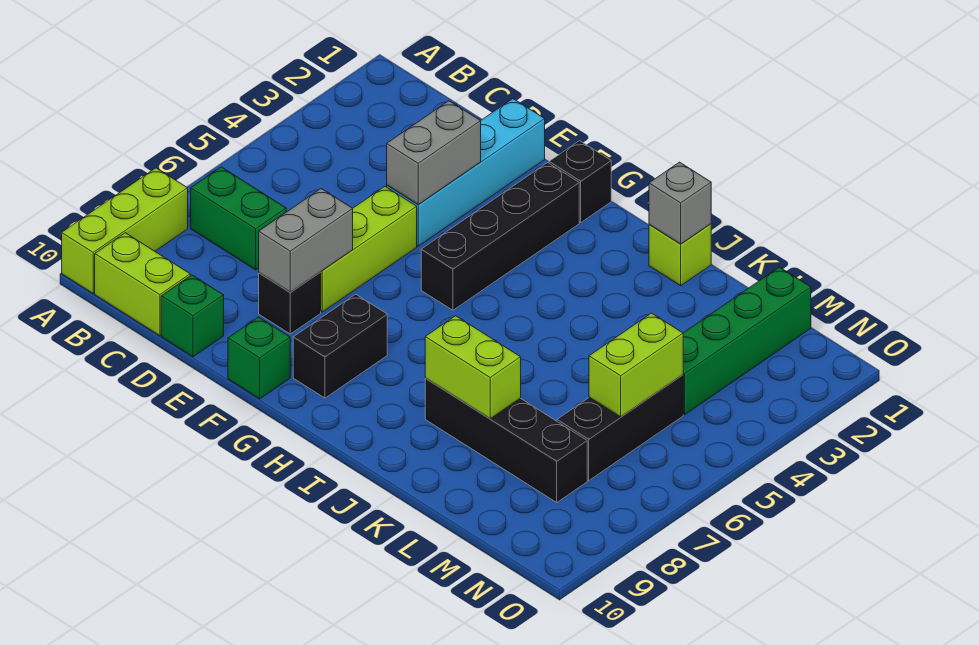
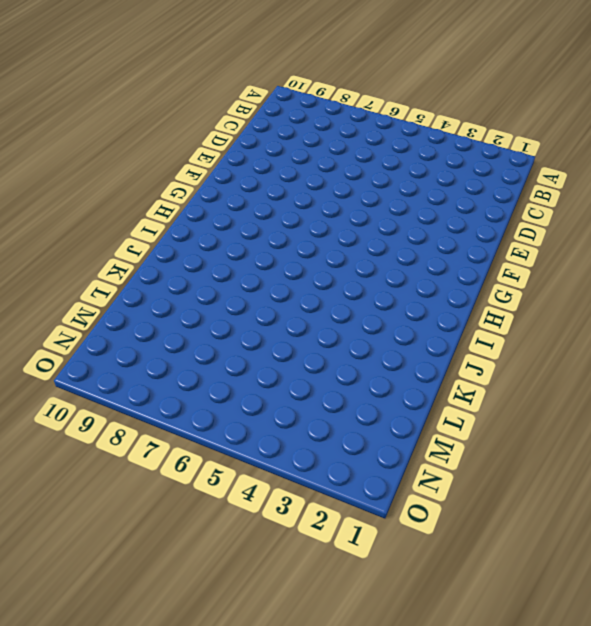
none -> lime 1x3 brick [62,168,188,293]
none -> green 1x2 brick [191,167,286,270]
none -> lime 1x2 brick [95,233,190,336]

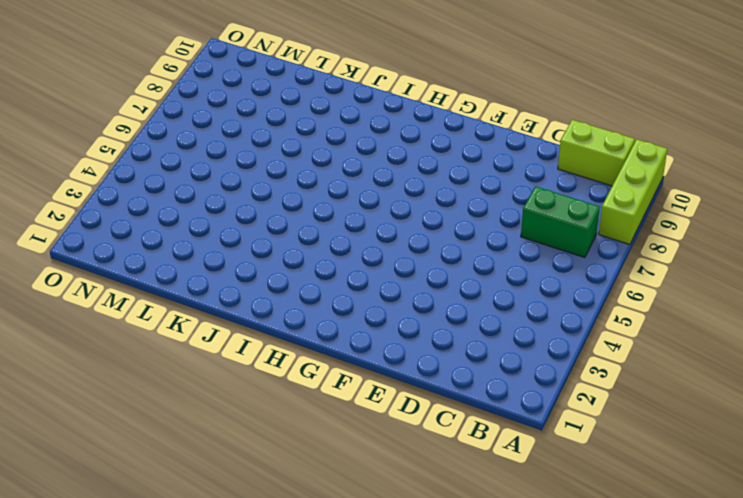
none -> green 1x1 brick [161,275,224,357]
none -> cyan 1x4 brick [387,99,545,246]
none -> lime 1x3 brick [321,186,417,312]

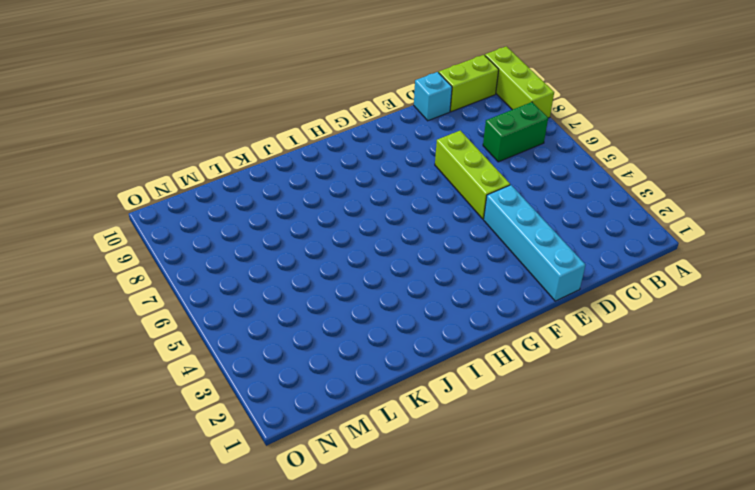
cyan 1x1 brick [414,72,452,121] -> green 1x1 brick [161,275,224,357]
none -> black 1x1 brick [259,272,321,334]
none -> green 1x1 brick [228,317,290,399]
none -> black 1x1 brick [549,141,611,222]

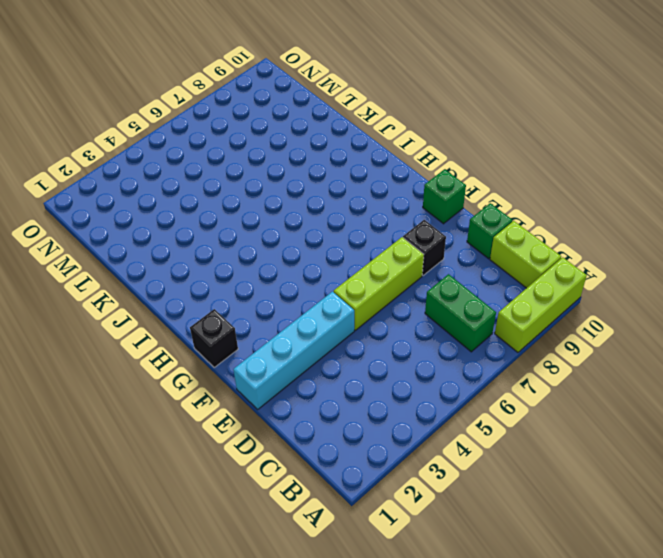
none -> black 1x4 brick [421,163,579,310]
none -> black 1x2 brick [293,294,387,398]
none -> lime 1x1 brick [649,224,711,286]

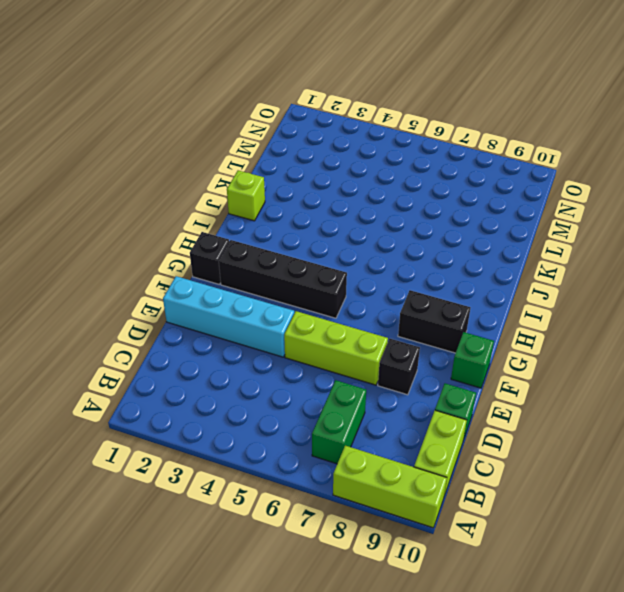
none -> black 1x4 brick [425,378,587,502]
none -> green 1x4 brick [683,267,811,415]
none -> black 1x3 brick [557,375,683,480]

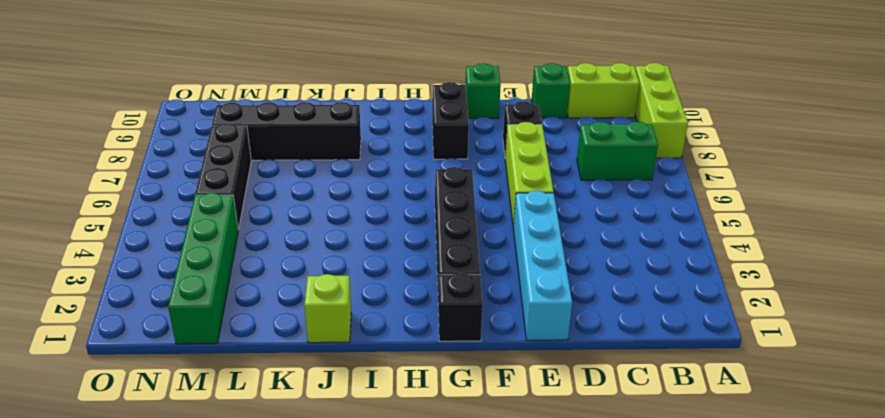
none -> grey 1x2 brick [387,101,481,205]
none -> grey 1x2 brick [259,189,353,292]
none -> grey 1x1 brick [649,162,711,244]

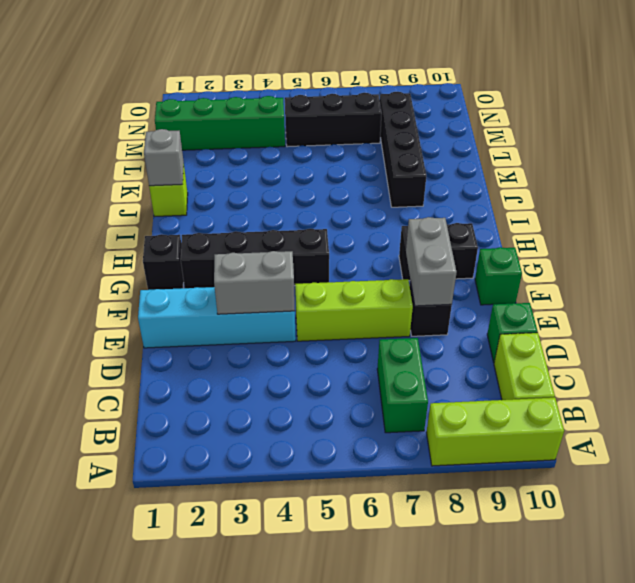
grey 1x2 brick [406,217,457,306] -> grey 1x2 brick turned to [259,189,353,292]
none -> lime 1x2 brick [425,316,521,419]
none -> lime 1x2 brick [589,313,683,417]

